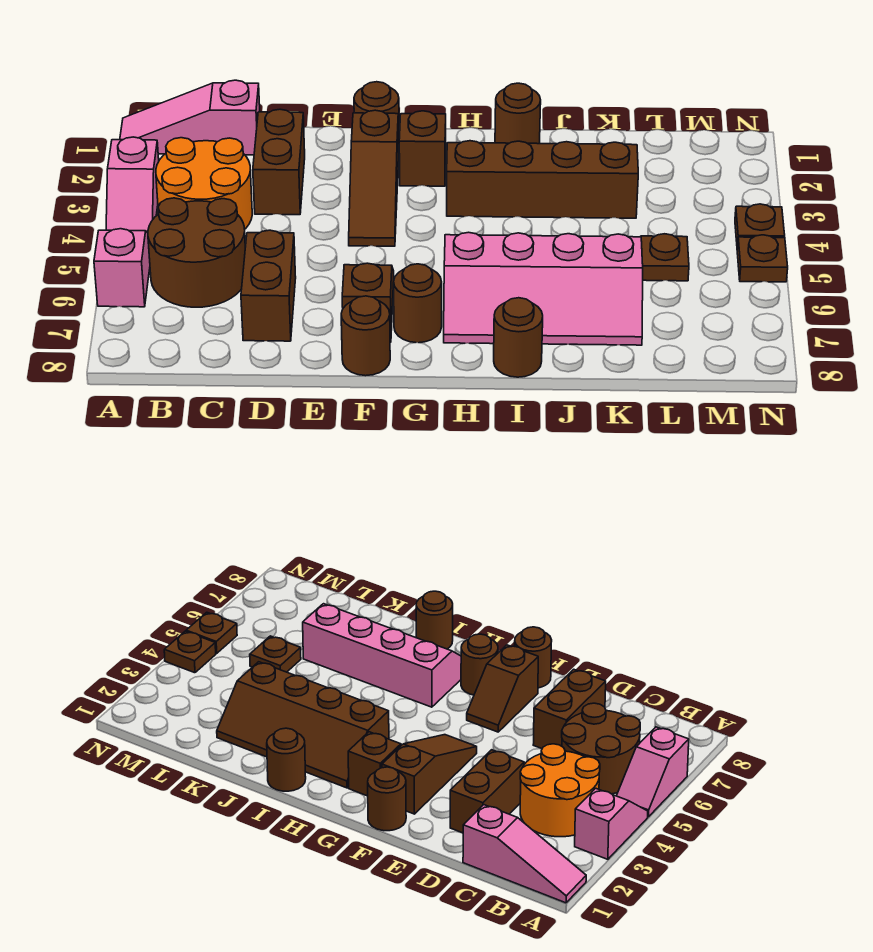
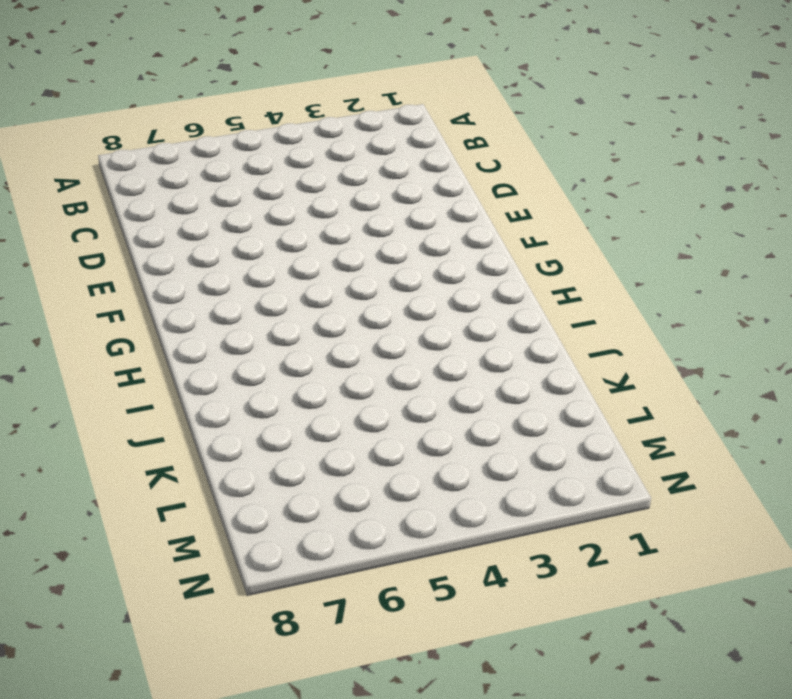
none -> pink 1x3 slope [120,80,260,155]
none -> pink 1x2 slope [106,137,159,233]
none -> pink 1x2 slope [94,229,150,307]

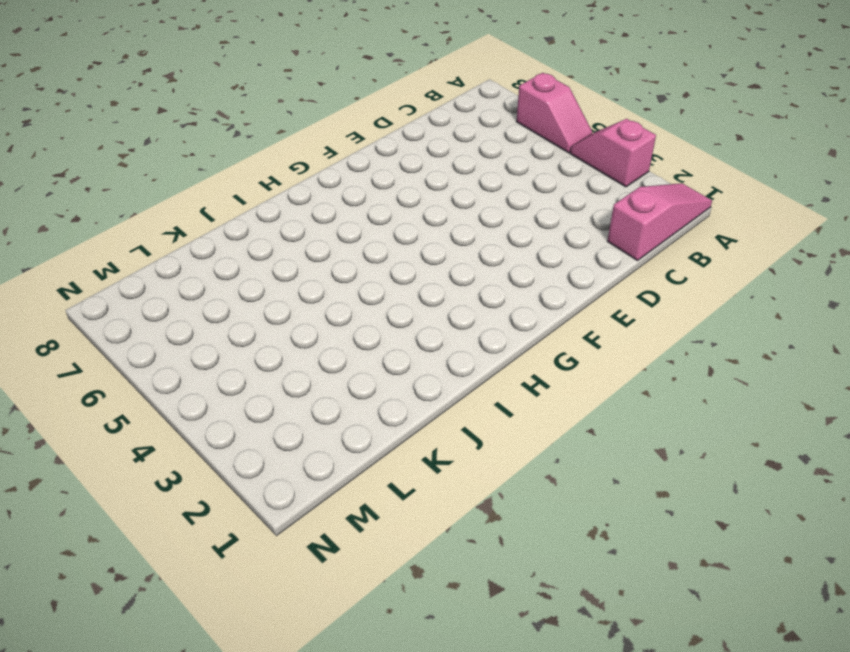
none -> orange 2x2 round brick [156,138,252,229]
none -> brown 2x2 round brick [148,198,245,307]
none -> brown 1x2 brick [253,109,305,215]

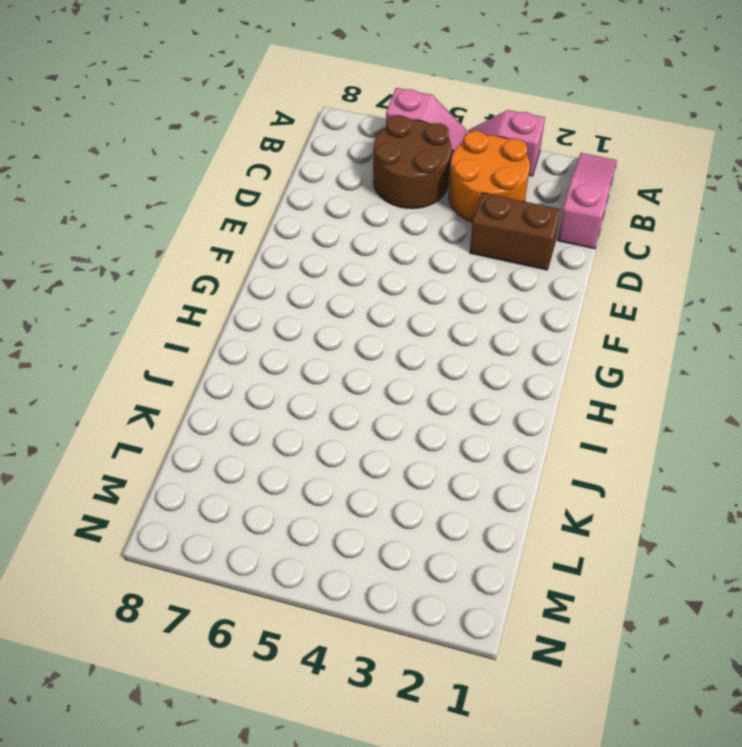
none -> brown 1x2 brick [241,230,296,341]
none -> brown 1x1 round brick [354,82,399,139]
none -> brown 1x3 slope [349,110,399,246]

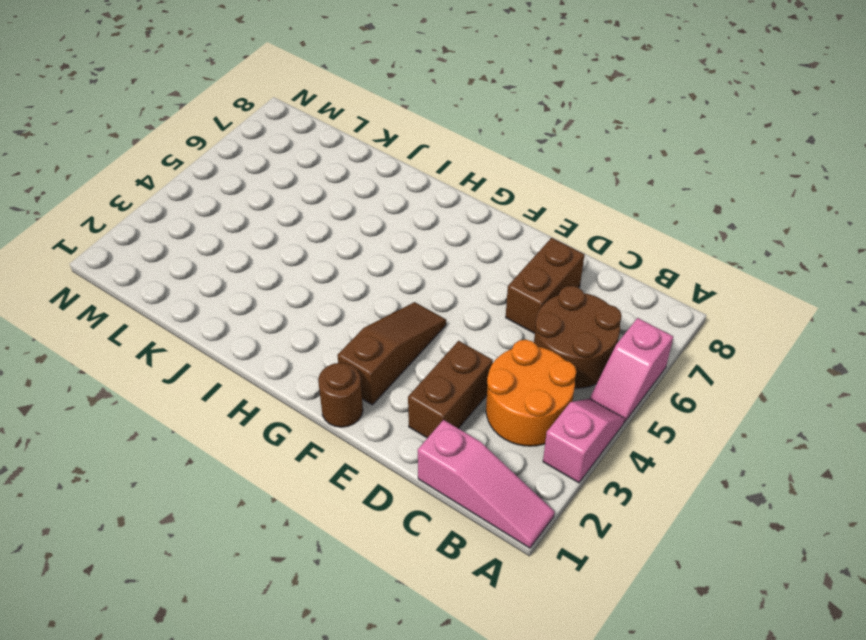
none -> brown 1x2 slope [342,263,394,342]
none -> brown 1x1 round brick [341,296,390,376]
none -> brown 1x1 brick [399,111,446,186]

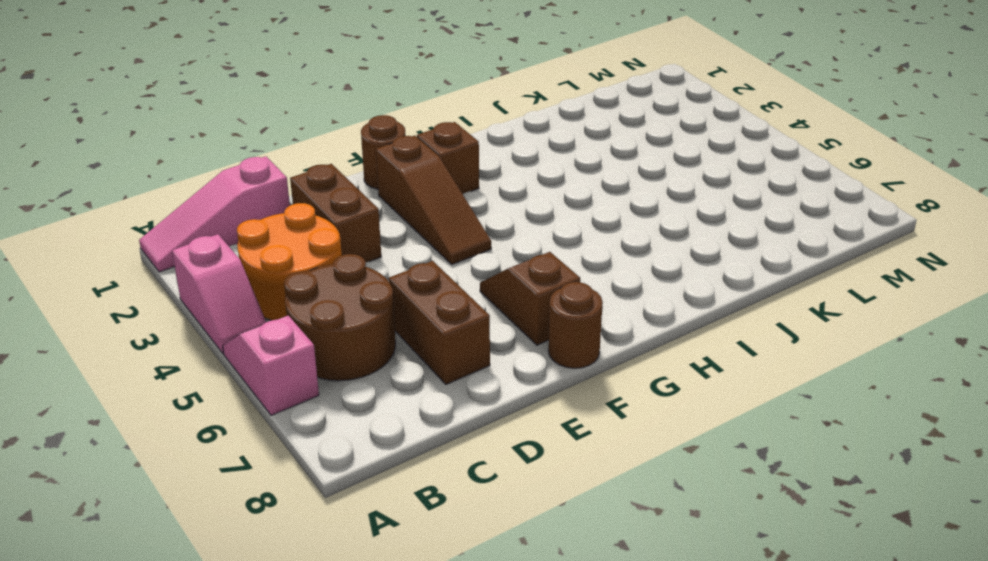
none -> brown 1x1 round brick [394,264,442,343]
none -> brown 2x4 slope [447,141,638,218]
none -> pink 2x4 slope [444,232,643,345]

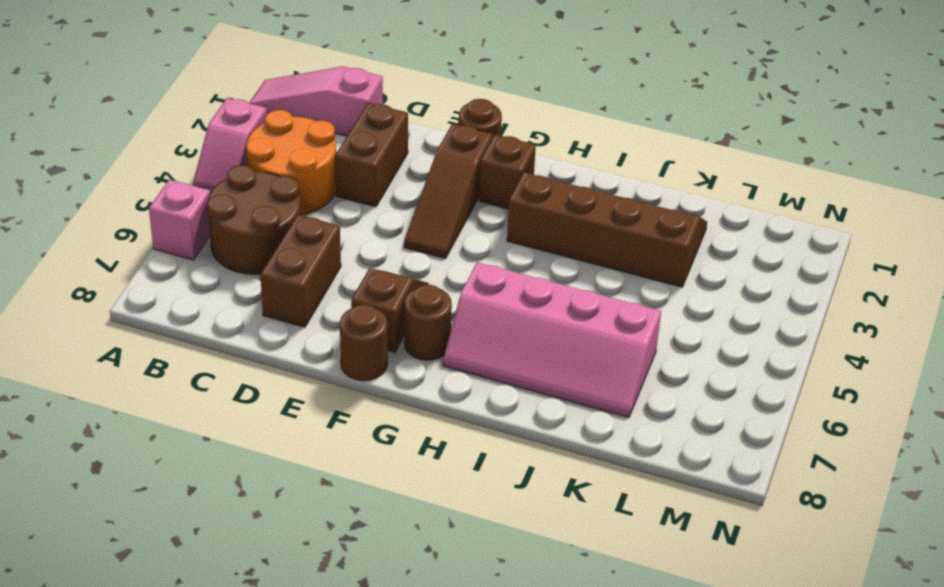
none -> brown 1x1 round brick [495,83,541,144]
none -> brown 1x1 round brick [494,298,543,377]
none -> brown 1x1 plate [641,234,689,281]

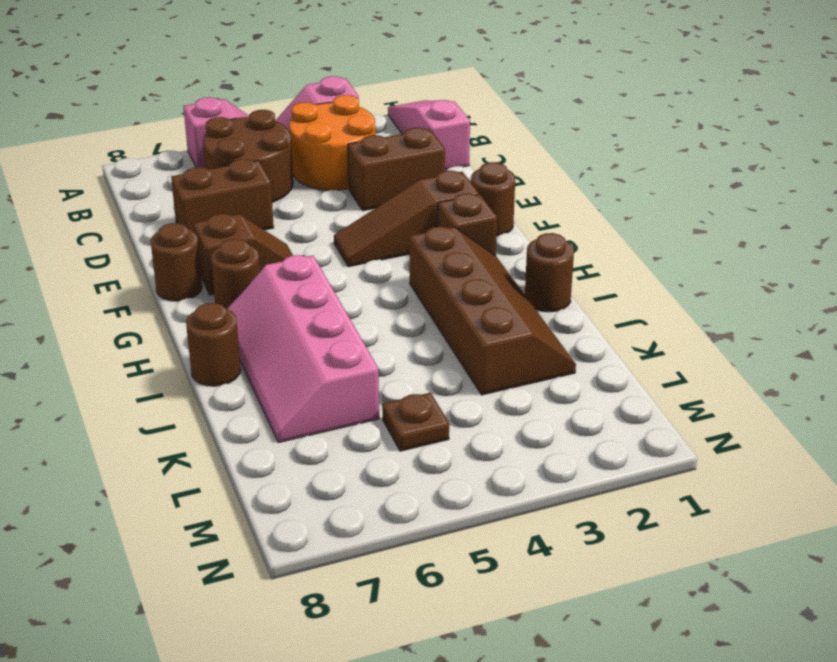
none -> brown 1x1 plate [735,204,785,249]
none -> brown 1x1 plate [737,235,788,282]

